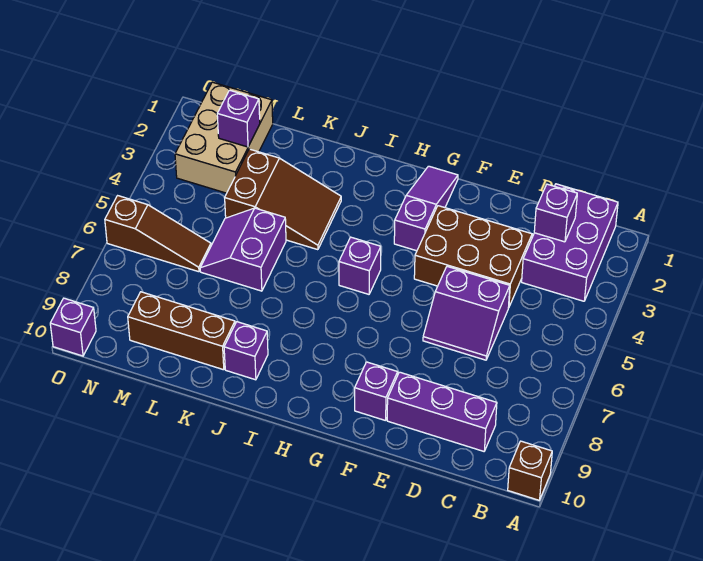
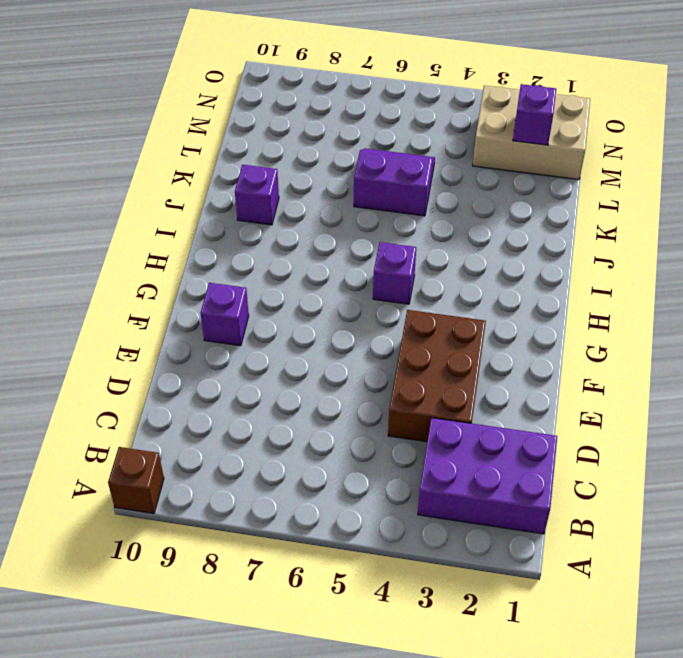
none -> purple 1x3 brick [387,372,497,451]
none -> purple 2x2 slope [423,267,510,360]
none -> purple 1x3 slope [394,166,458,251]

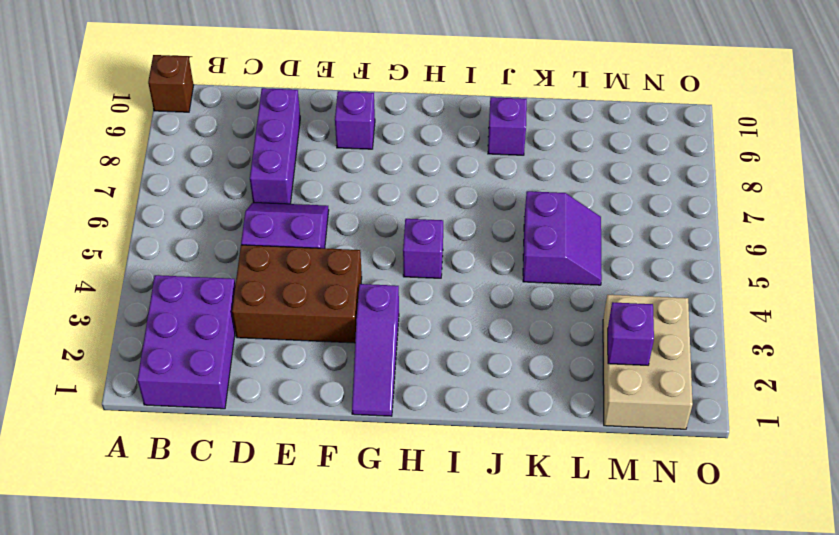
purple 1x3 brick [250,88,300,204] -> purple 1x3 brick turned to [387,372,497,451]
none -> brown 2x3 slope [225,149,341,250]
none -> brown 1x3 brick [128,292,235,370]
none -> brown 1x3 slope [105,196,211,272]

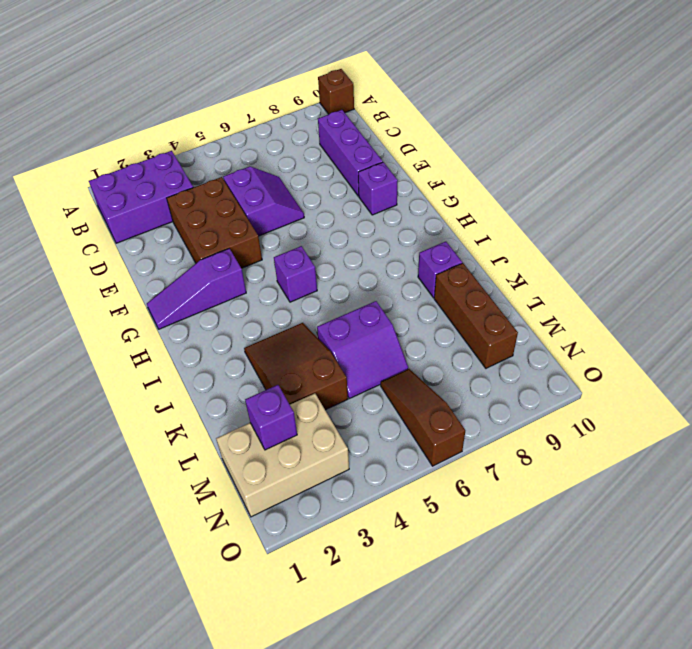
none -> purple 1x1 brick [50,298,96,356]
none -> purple 1x1 brick [534,184,577,242]

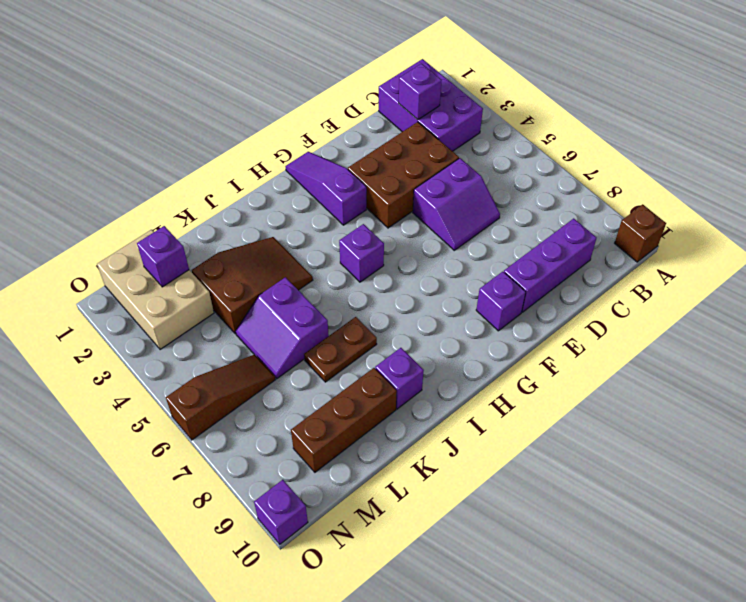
brown 1x2 plate [304,317,377,382] -> none

